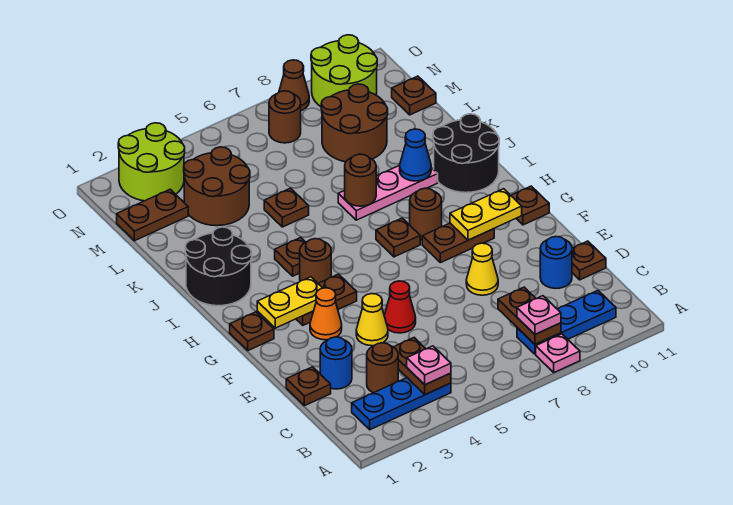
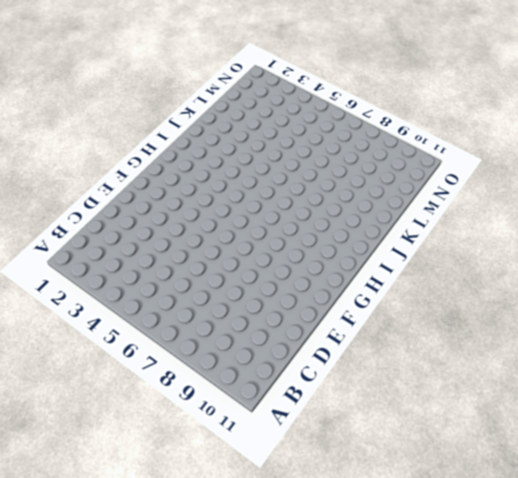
none -> pink 1x1 plate [536,334,580,372]
none -> blue 1x3 plate [352,378,451,430]
none -> blue 1x3 plate [517,291,616,354]
none -> brown 1x1 round brick [367,343,398,393]

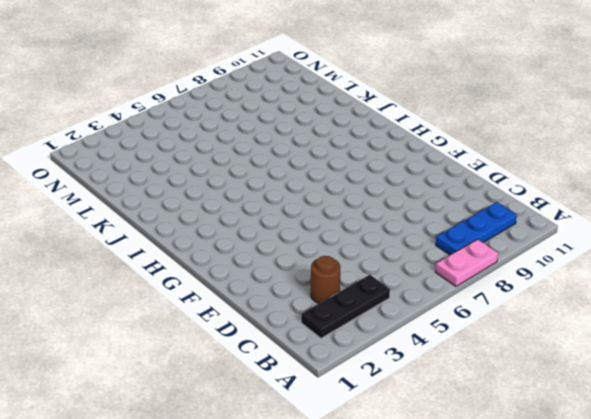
pink 1x2 plate [436,239,498,286] -> pink 1x1 plate [536,334,580,372]
black 1x3 plate [301,275,390,338] -> blue 1x3 plate [352,378,451,430]
none -> brown 1x1 plate [286,367,331,406]
none -> blue 1x1 round brick [320,337,352,389]
none -> blue 1x1 round brick [540,236,572,288]
none -> brown 1x1 plate [572,241,606,280]

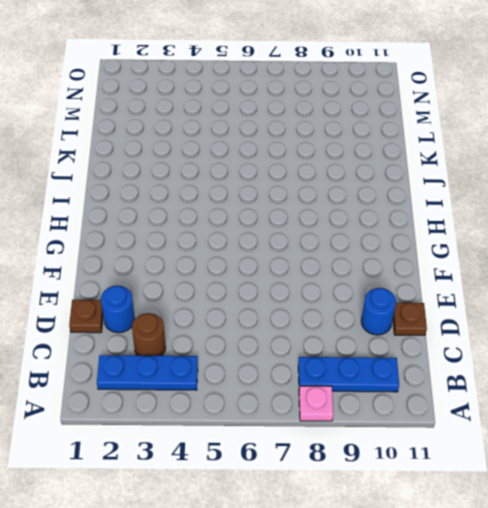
none -> yellow 1x1 cone [356,294,388,346]
none -> red 1x1 cone [384,281,416,333]
none -> yellow 1x1 cone [466,243,498,295]
none -> orange 1x1 cone [310,288,342,340]

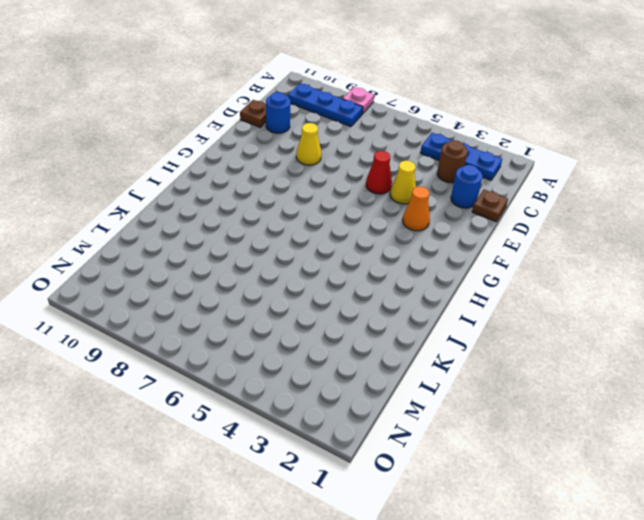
none -> brown 1x1 plate [230,312,274,351]
none -> brown 1x2 plate [296,274,357,325]
none -> brown 1x2 plate [422,223,494,263]
none -> brown 1x1 plate [511,186,549,225]

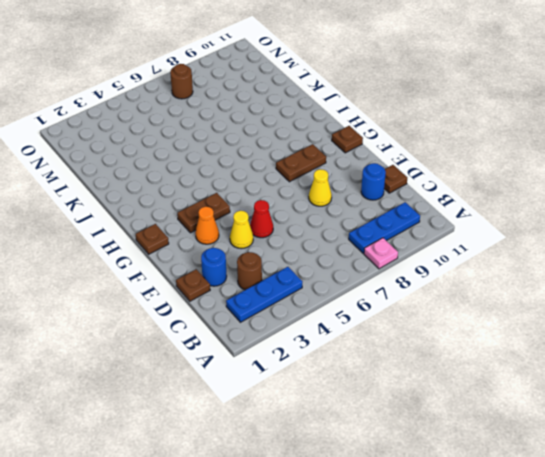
none -> brown 1x1 round brick [300,239,331,283]
none -> brown 1x1 plate [376,218,420,257]
none -> brown 1x1 round brick [410,188,442,240]
none -> black 2x2 round brick [185,227,252,306]

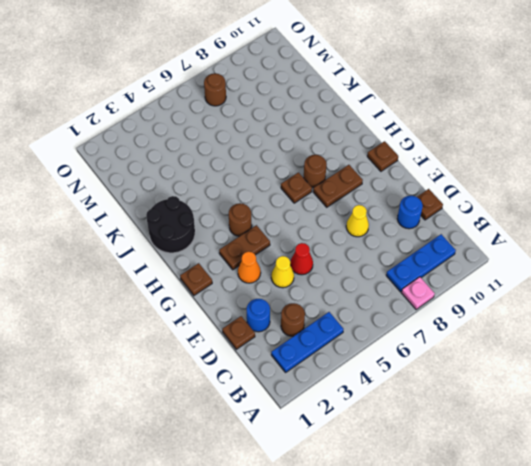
none -> brown 1x1 plate [275,238,305,276]
none -> black 2x2 round brick [433,114,499,193]
none -> pink 1x3 plate [338,165,438,220]
none -> brown 1x1 plate [264,188,309,227]

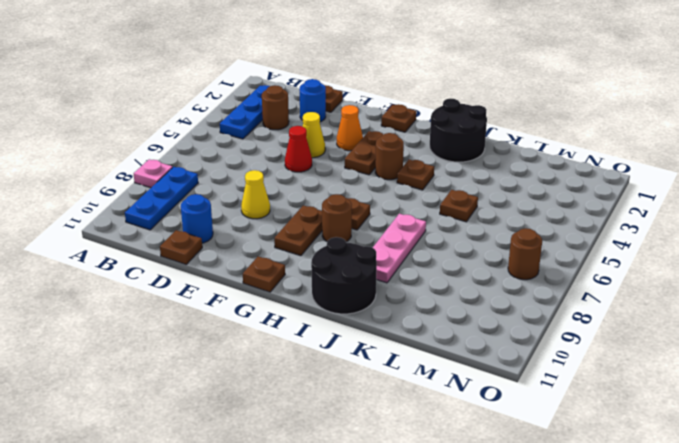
none -> brown 2x2 round brick [184,147,250,226]
none -> brown 2x2 round brick [321,84,388,162]
none -> brown 1x2 plate [117,189,188,241]
none -> brown 1x1 plate [392,76,436,115]

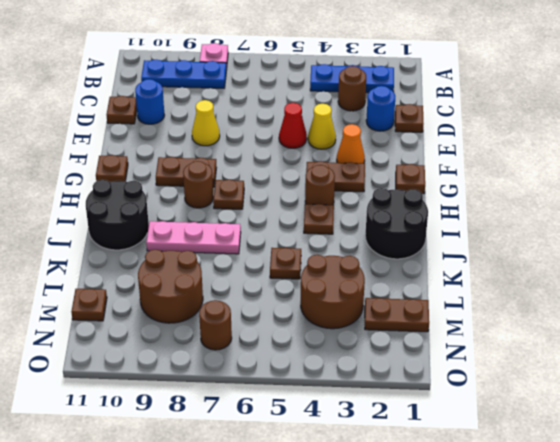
none -> lime 2x2 round brick [118,123,185,201]
none -> lime 2x2 round brick [311,35,377,107]
none -> brown 1x1 cone [279,60,309,111]
none -> brown 1x2 plate [394,338,451,395]

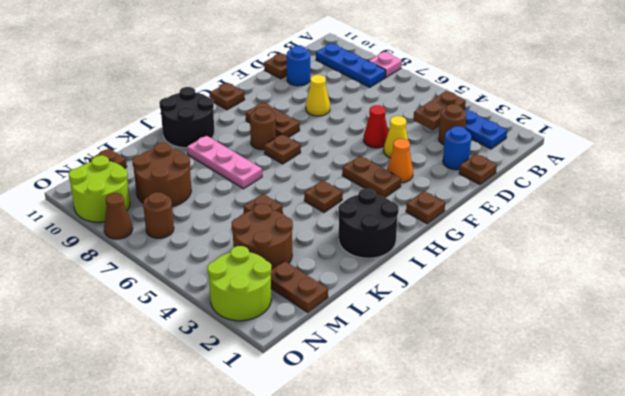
none -> brown 1x1 round brick [300,239,331,283]
none -> brown 1x2 plate [498,287,561,344]
none -> yellow 1x2 plate [257,277,322,328]
none -> yellow 1x2 plate [450,189,522,240]

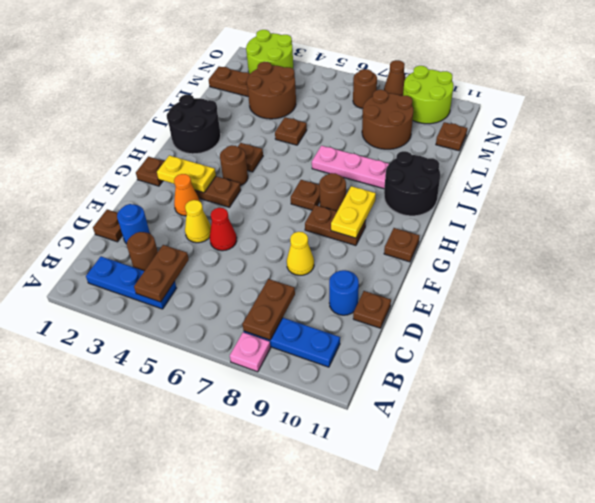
yellow 1x2 plate [331,186,376,238] -> yellow 1x2 plate turned to [450,189,522,240]
none -> brown 1x1 round brick [345,154,376,206]
none -> blue 1x1 cone [400,129,431,181]
none -> pink 1x1 plate [407,346,451,385]
none -> pink 1x1 plate [517,296,561,334]

